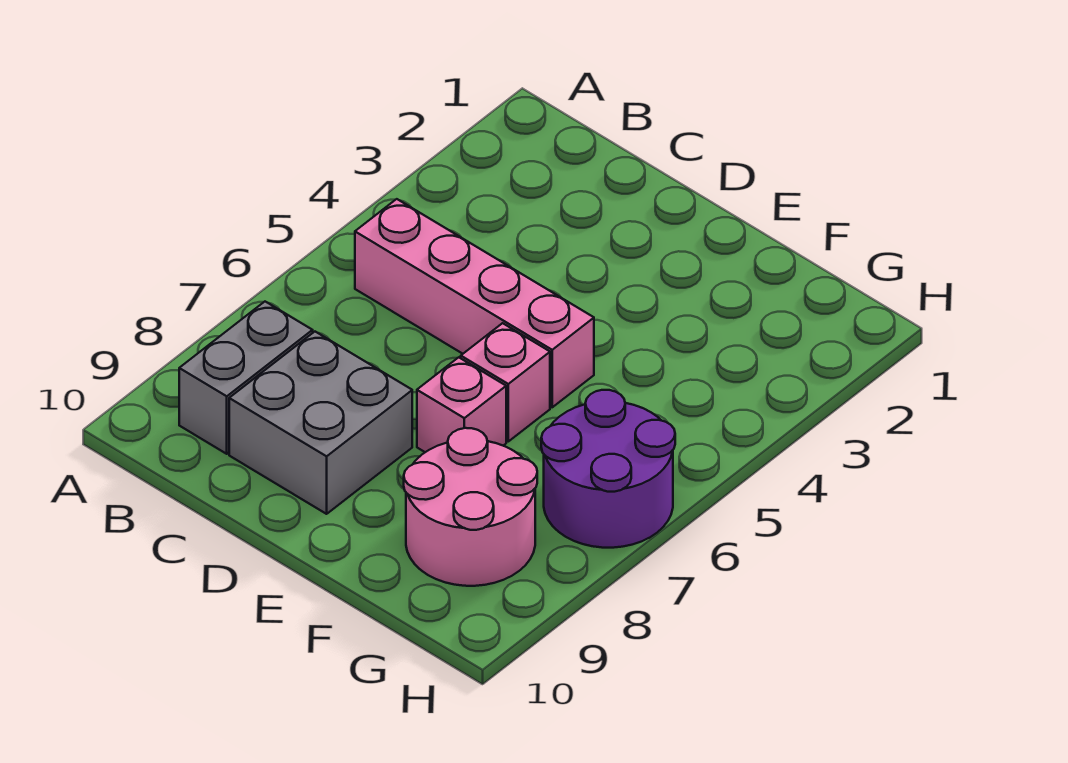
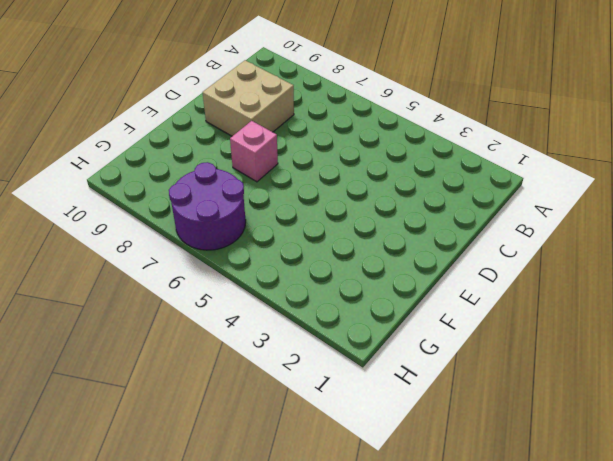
tan 2x2 brick [202,60,294,136] -> grey 2x2 brick [229,332,412,514]
none -> pink 1x4 brick [355,199,594,407]
none -> grey 1x2 brick [179,302,313,454]

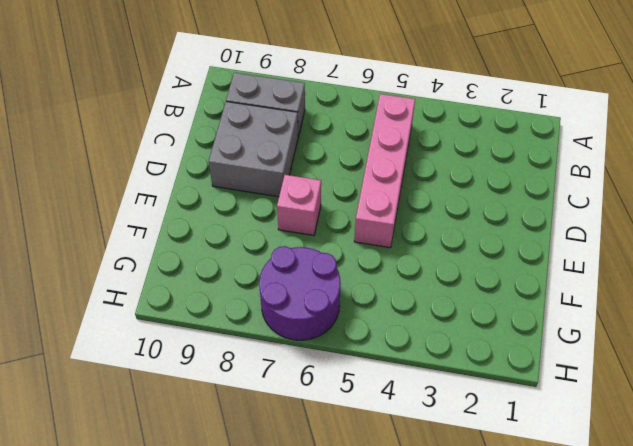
none -> pink 1x1 brick [461,323,550,441]
none -> pink 2x2 round brick [404,428,537,586]

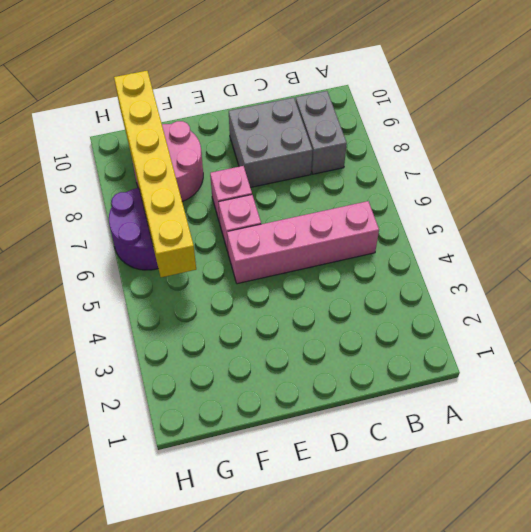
yellow 1x6 brick [114,71,196,277] -> none

